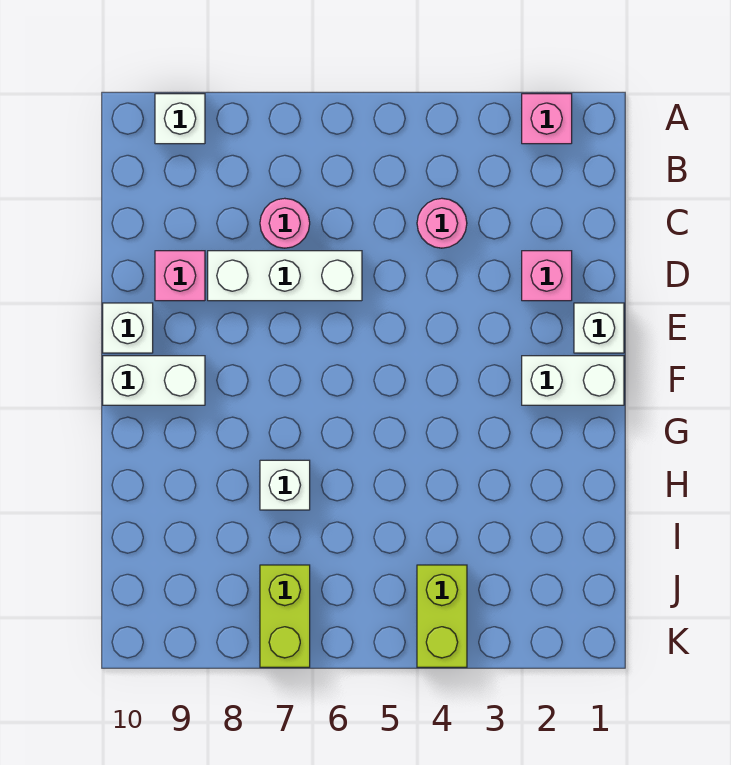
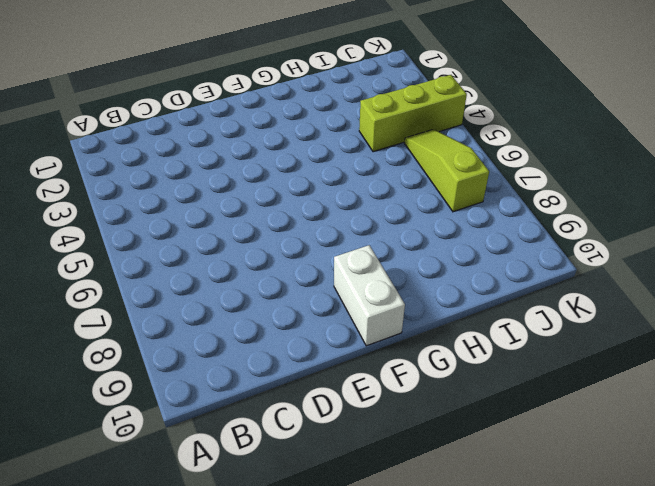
lime 1x3 brick [359,75,467,152] -> lime 1x2 brick [417,565,467,667]
lime 1x3 slope [404,129,489,212] -> lime 1x2 brick [260,565,310,667]
none -> pink 1x1 brick [522,94,572,144]
none -> white 1x1 brick [155,94,205,144]
none -> pink 1x1 round brick [417,198,467,248]

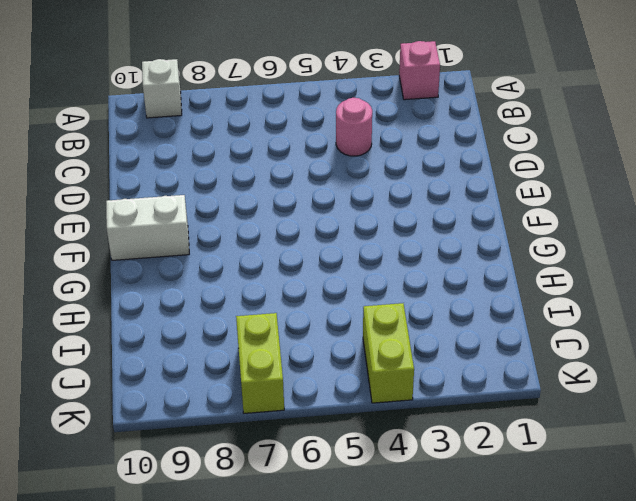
none -> pink 1x1 round brick [260,198,310,248]
none -> pink 1x1 brick [522,251,572,301]
none -> white 1x3 brick [208,251,362,301]

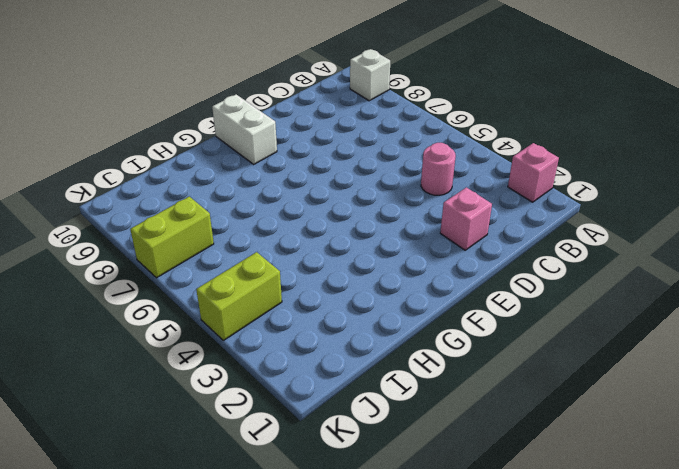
none -> pink 1x1 round brick [260,198,310,248]
none -> white 1x3 brick [208,251,362,301]
none -> pink 1x1 brick [155,251,205,301]

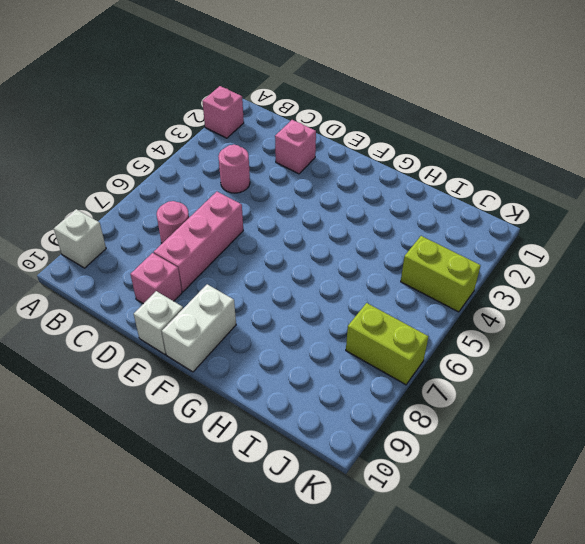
pink 1x3 brick [154,192,243,292] -> white 1x3 brick [208,251,362,301]
none -> white 1x1 brick [574,303,624,353]
none -> white 1x2 brick [522,356,624,405]
none -> white 1x1 brick [260,460,310,510]

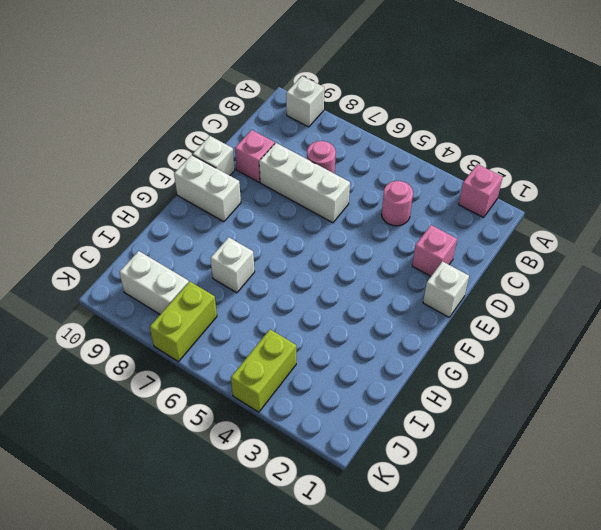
white 1x2 brick [119,251,189,314] -> white 1x2 brick moved to [522,356,624,405]

